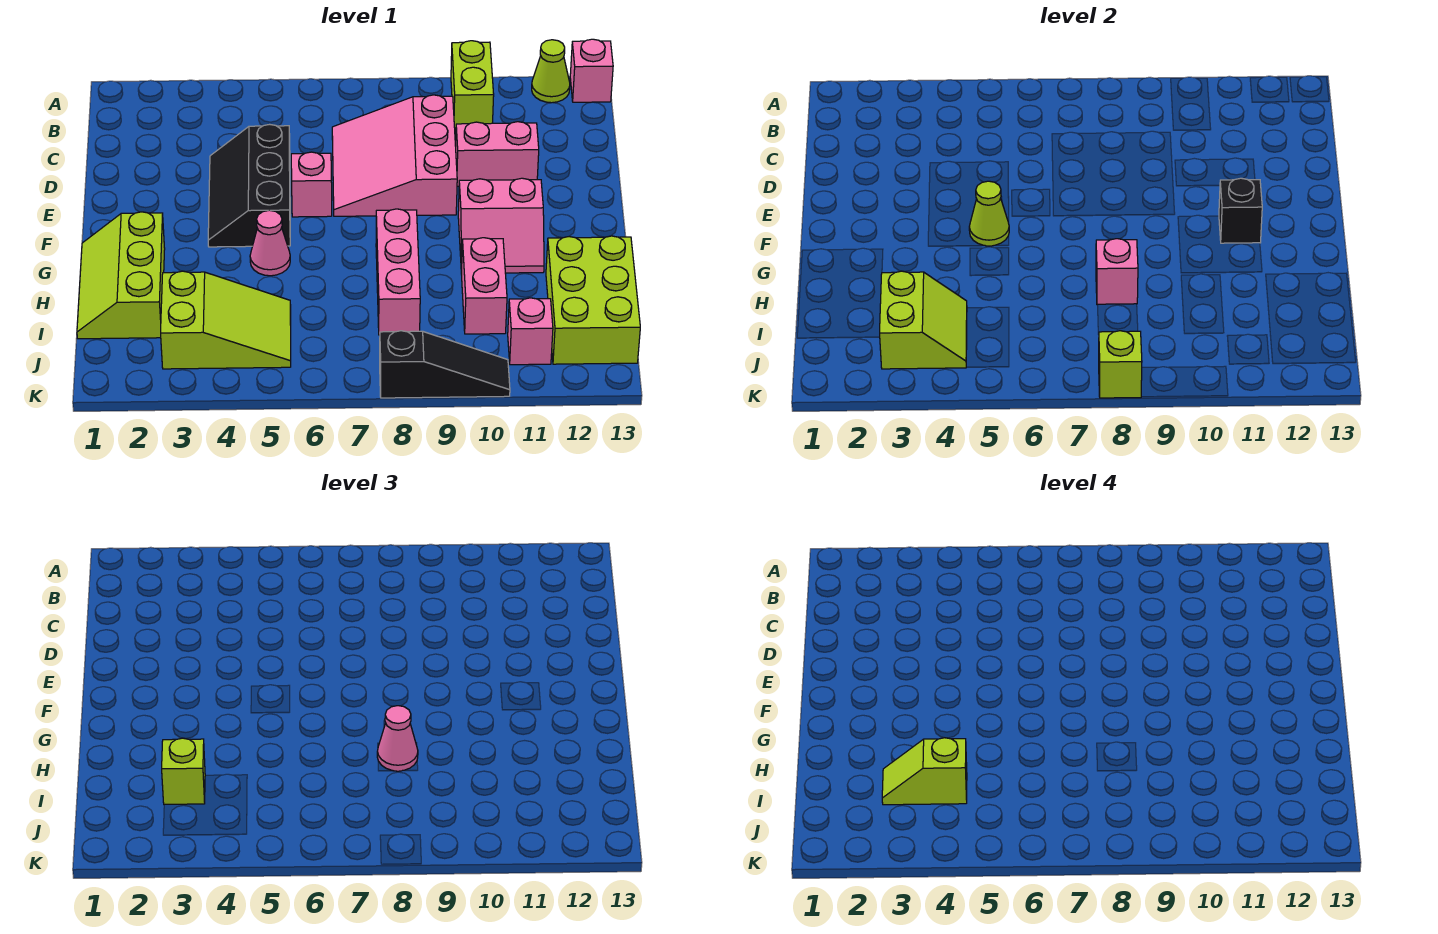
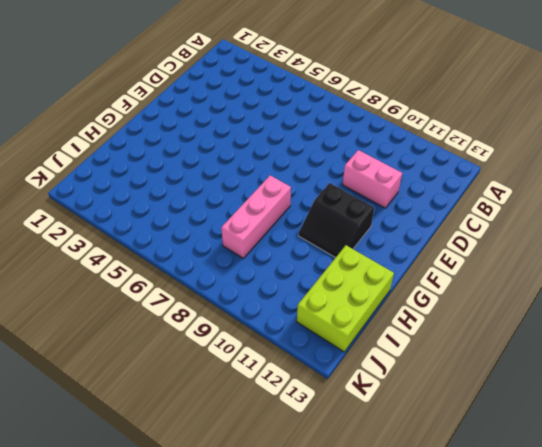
black 2x2 slope [299,183,374,258] -> pink 2x2 slope [458,178,544,273]
none -> lime 1x2 brick [451,41,494,131]
none -> lime 1x1 cone [532,40,570,103]
none -> pink 1x1 brick [570,39,613,102]

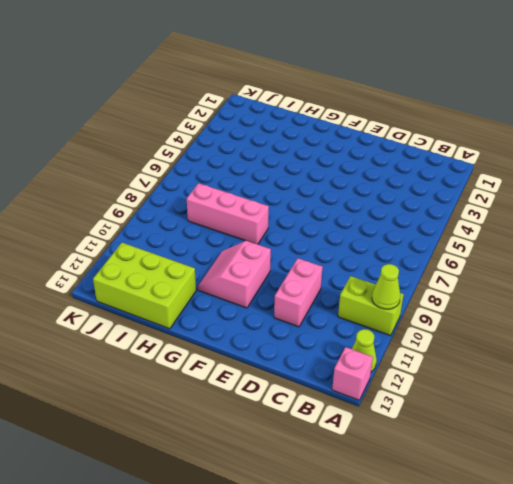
lime 1x1 cone [372,264,400,309] -> lime 1x1 cone moved to [969,181,1009,246]
none -> pink 3x3 slope [332,95,457,216]
none -> black 2x3 slope [208,124,290,247]
none -> pink 1x1 brick [291,152,332,217]

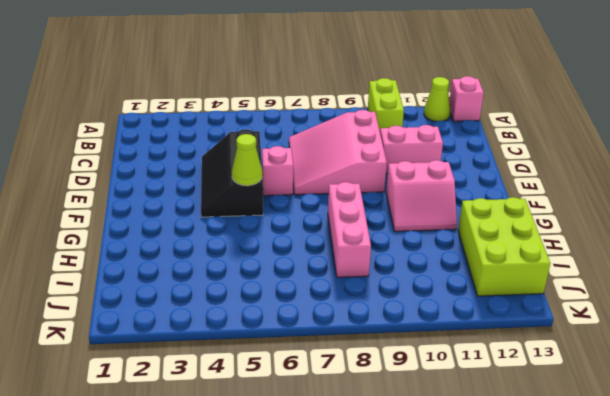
none -> lime 2x3 slope [77,212,165,339]
none -> pink 1x1 cone [250,210,290,276]
none -> pink 1x2 brick [461,238,507,334]

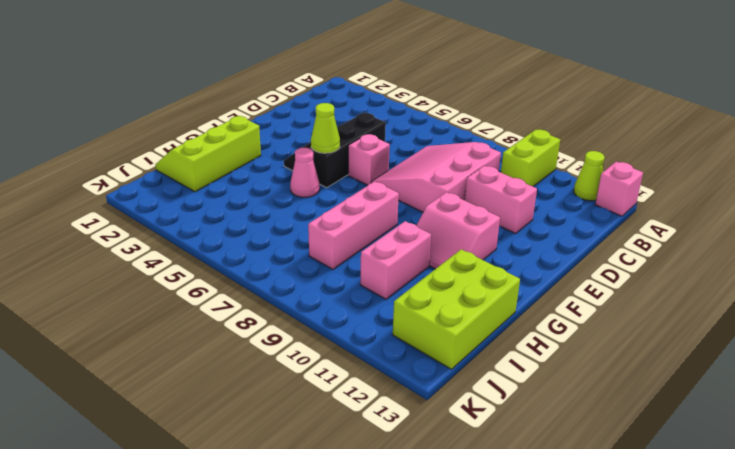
none -> lime 2x3 slope [161,271,291,369]
none -> pink 1x1 brick [508,298,553,365]
none -> black 1x3 slope [380,331,510,398]

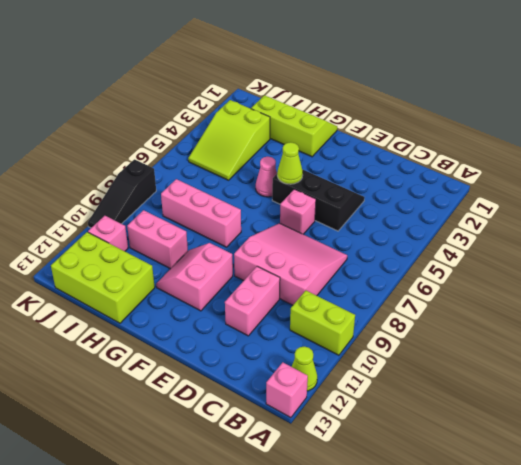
none -> black 1x1 brick [1219,178,1262,243]
none -> pink 1x1 brick [1096,239,1138,305]
none -> lime 2x2 slope [880,271,967,369]

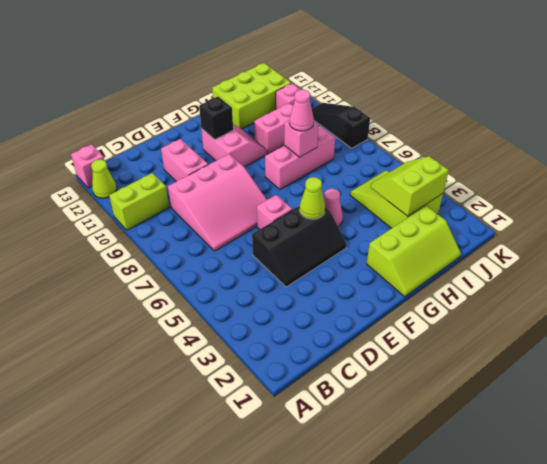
none -> lime 1x1 brick [1099,331,1142,398]
none -> lime 1x1 brick [162,738,205,804]
none -> lime 1x2 slope [882,738,967,805]

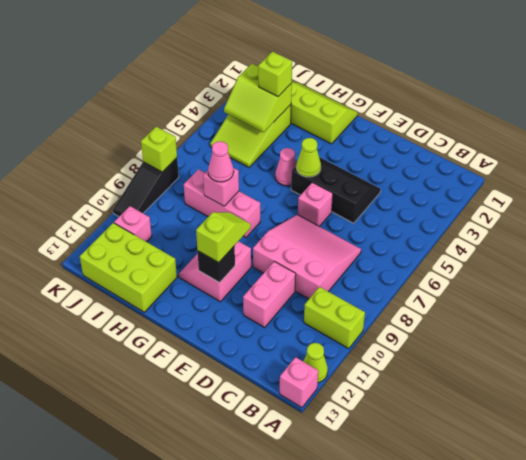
lime 1x2 slope [196,212,251,262] -> lime 1x2 slope moved to [882,738,967,805]
none -> pink 1x2 brick [461,238,507,334]

